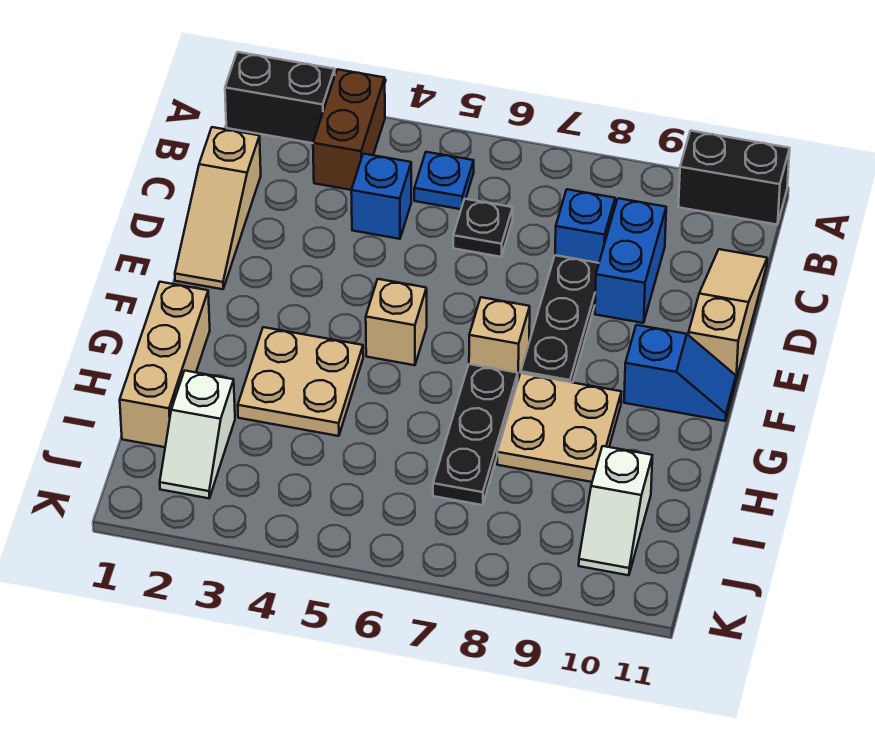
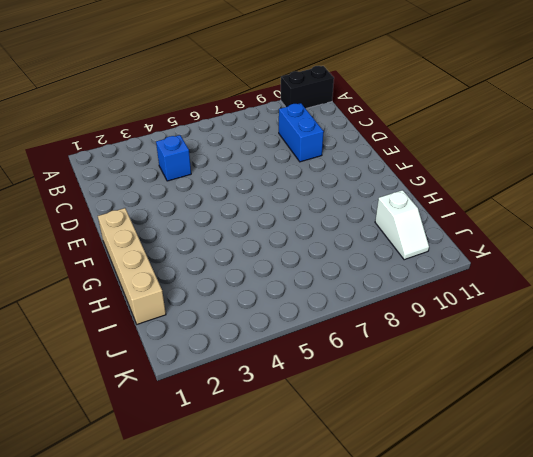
tan 1x4 brick [98,208,166,324] -> tan 1x3 brick [120,282,210,447]
none -> black 1x2 brick [225,52,335,143]
none -> brown 1x2 brick [313,69,385,190]
none -> blue 1x1 plate [414,152,474,209]

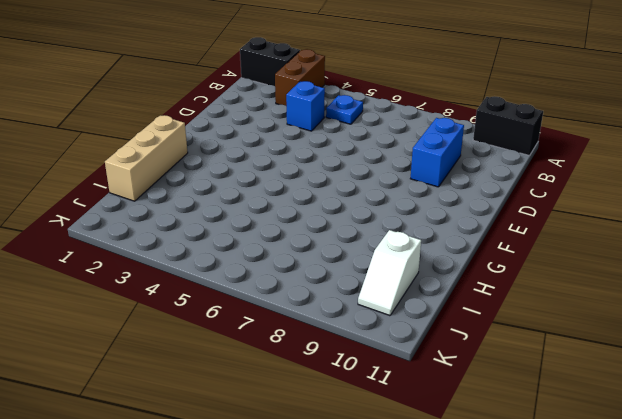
none -> tan 1x3 slope [175,127,261,289]
none -> black 1x1 plate [453,199,513,257]
none -> blue 1x1 brick [555,189,615,263]

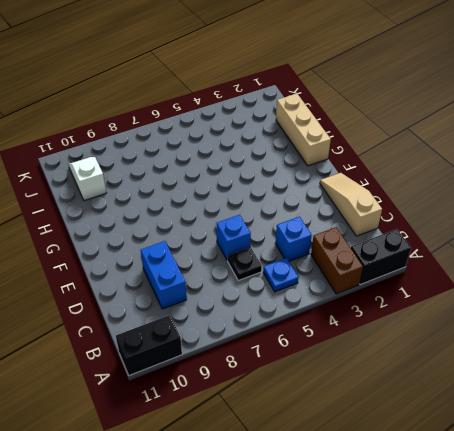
blue 1x1 brick [217,215,251,260] -> blue 1x1 brick moved to [555,189,615,263]
none -> tan 1x3 slope [689,249,767,379]
none -> black 1x3 plate [521,255,599,383]
none -> tan 1x1 brick [366,279,427,365]

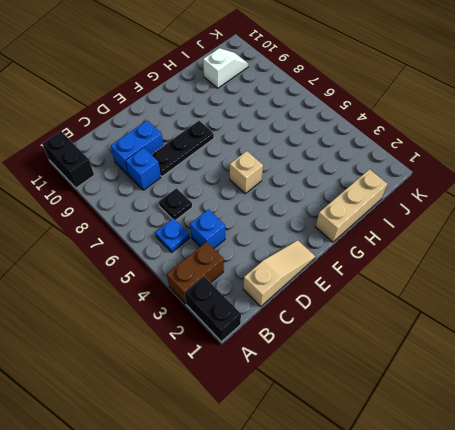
none -> tan 1x3 slope [689,249,767,379]
none -> tan 1x1 brick [469,297,530,379]
none -> blue 1x2 slope [624,325,736,421]

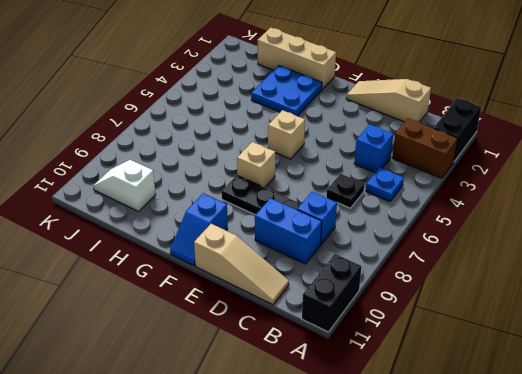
blue 2x2 plate [251,66,322,116] -> tan 2x2 plate [238,327,363,436]
none -> black 1x3 plate [433,364,518,505]
none -> tan 2x2 plate [497,373,621,482]
none -> white 1x2 slope [160,371,235,498]

